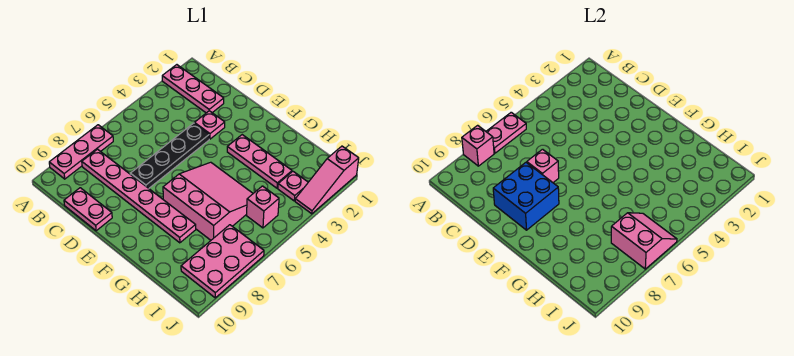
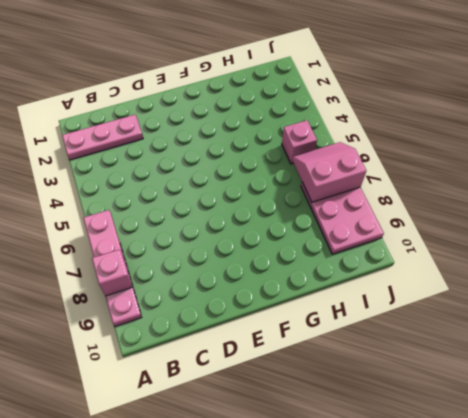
none -> pink 1x6 plate [82,149,196,243]
none -> pink 1x2 plate [64,188,112,231]
none -> pink 1x1 plate [194,111,225,139]

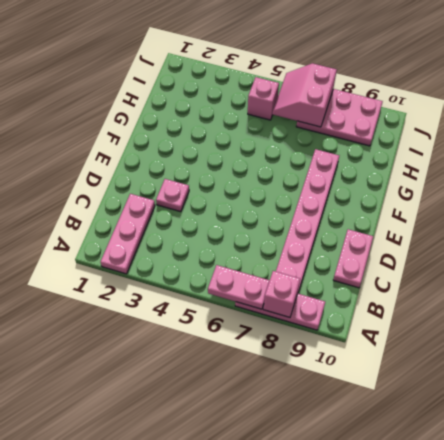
none -> black 1x4 plate [130,123,209,188]
none -> pink 1x3 plate [227,135,292,188]
none -> pink 3x3 slope [163,162,253,240]

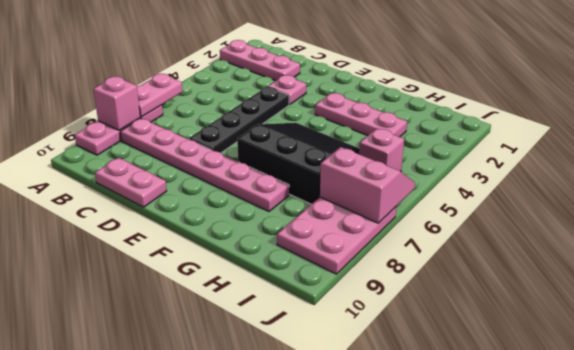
black 3x3 slope [237,123,359,204] -> pink 3x3 slope [163,162,253,240]
none -> pink 1x1 plate [278,172,308,201]
none -> pink 1x3 slope [295,146,359,214]
none -> pink 1x1 brick [527,149,559,182]

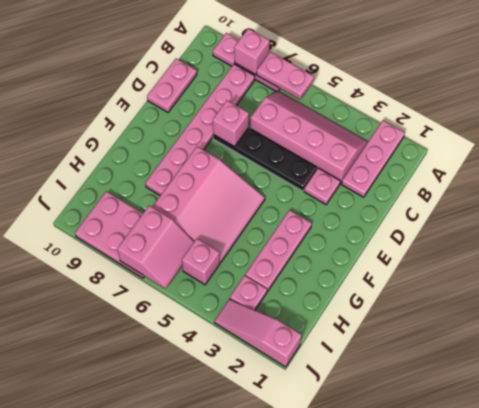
pink 2x4 slope [250,91,368,184] -> none
none -> blue 2x2 brick [493,163,559,230]

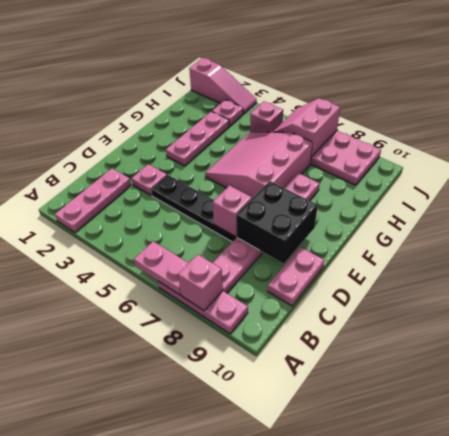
black 2x2 brick [236,181,318,264] -> blue 2x2 brick [493,163,559,230]

